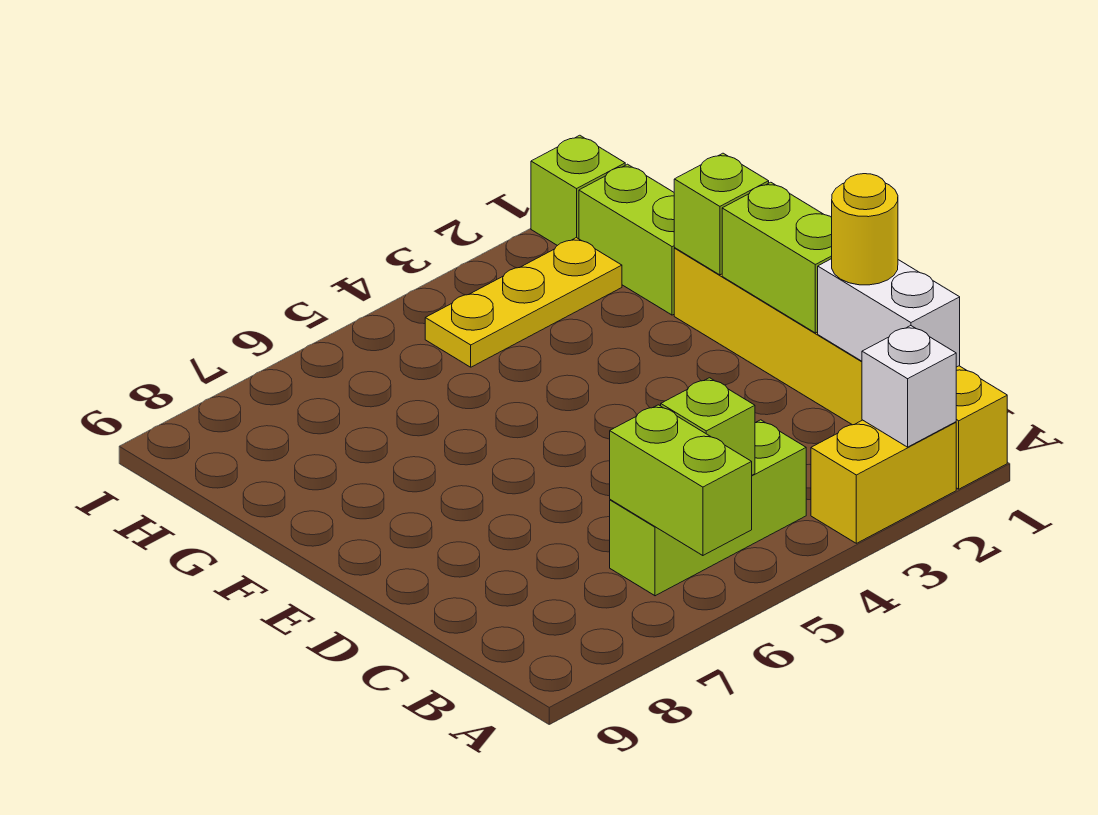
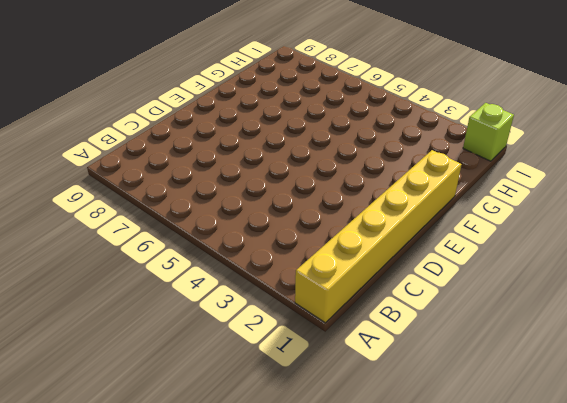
none -> yellow 1x2 brick [811,420,956,543]
none -> lime 1x3 brick [610,420,806,596]
none -> lime 1x2 brick [579,164,675,315]

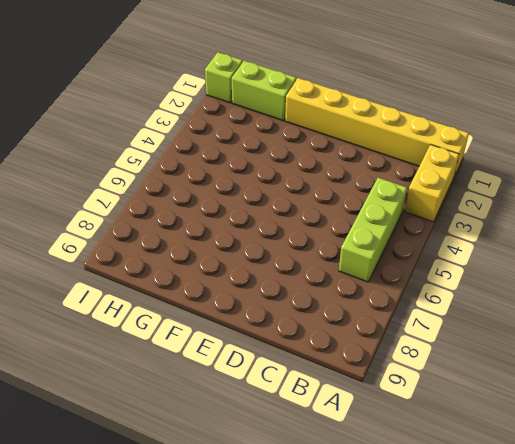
none -> yellow 1x3 plate [425,238,622,367]
none -> white 1x1 brick [862,326,956,447]
none -> lime 1x2 brick [610,405,752,556]

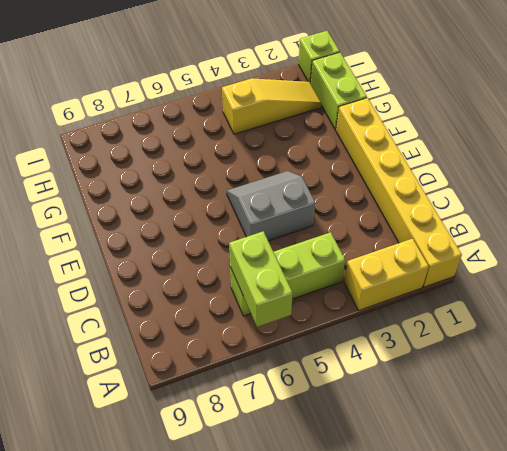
grey 2x2 slope [227,171,316,241] -> none
yellow 1x3 slope [222,78,321,134] -> yellow 1x3 plate [425,238,622,367]
none -> white 1x1 brick [862,326,956,447]
none -> white 1x2 brick [818,259,960,367]
none -> lime 1x1 brick [661,378,755,475]

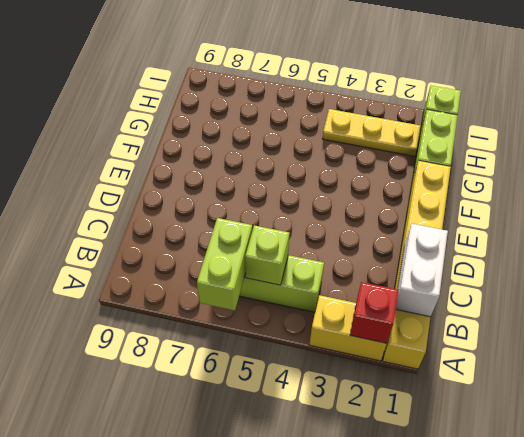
red 1x1 brick [350,282,399,343] -> white 1x1 brick [862,326,956,447]
none -> lime 1x2 brick [722,182,832,333]
none -> lime 1x1 brick [674,153,769,275]
none -> yellow 1x1 round brick [832,174,898,285]

